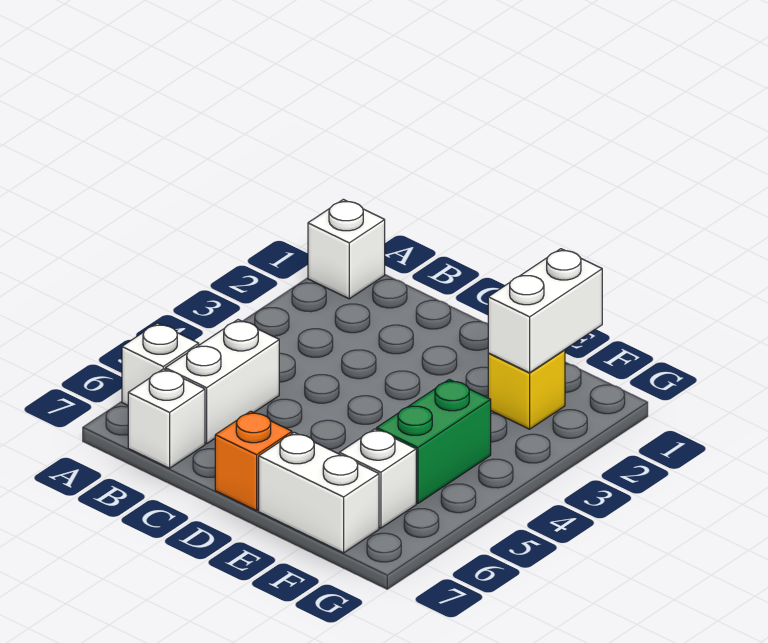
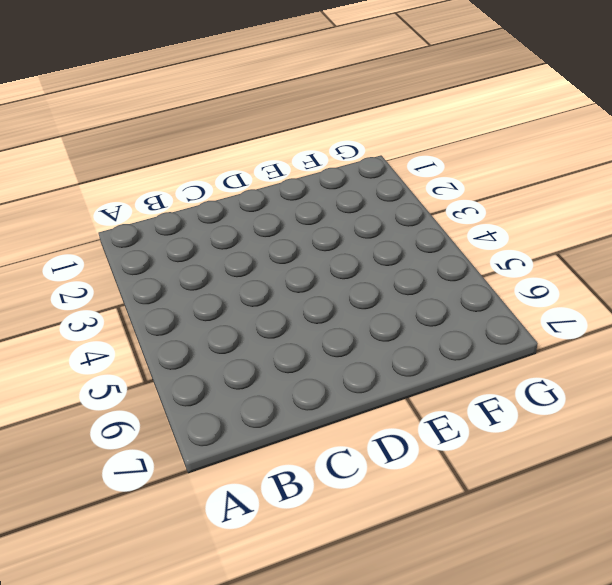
none -> white 1x1 brick [308,199,385,299]
none -> white 1x1 brick [122,323,199,405]

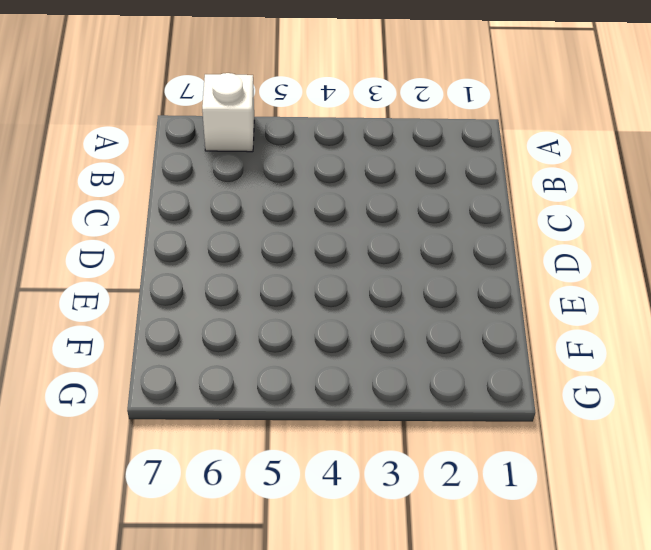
none -> white 1x1 brick [308,199,385,299]
none -> white 1x2 brick [165,320,279,443]

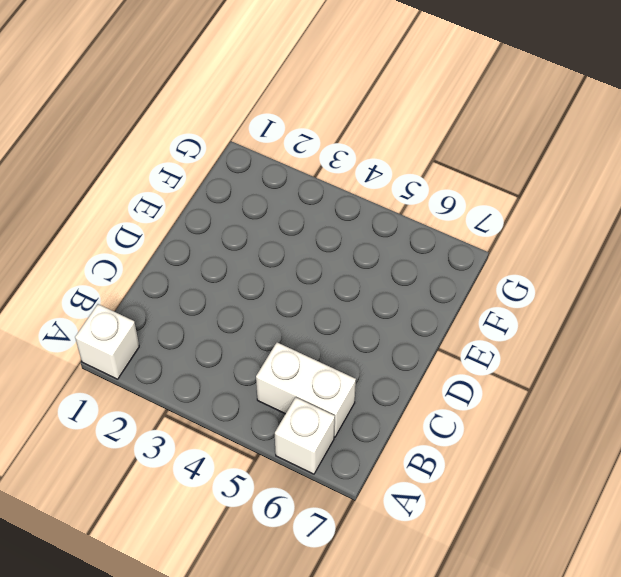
none -> white 1x1 brick [128,369,205,468]
none -> orange 1x1 brick [215,411,292,511]

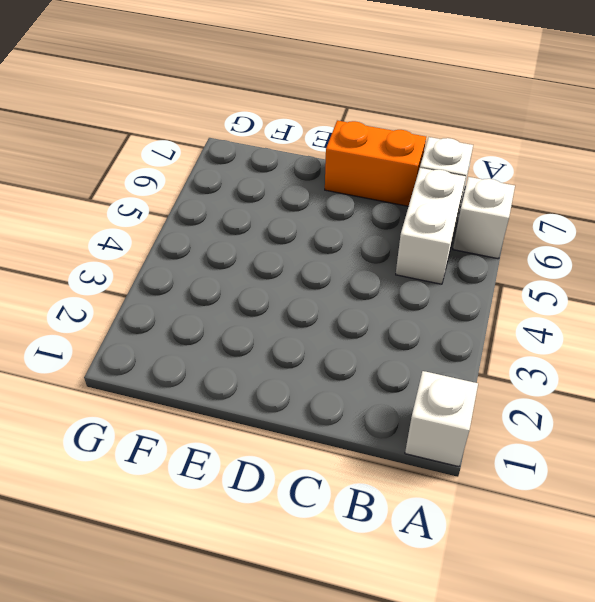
orange 1x2 brick [325,121,426,206] -> orange 1x1 brick [215,411,292,511]
none -> white 1x2 brick [259,432,379,553]
none -> yellow 1x1 brick [488,350,565,429]

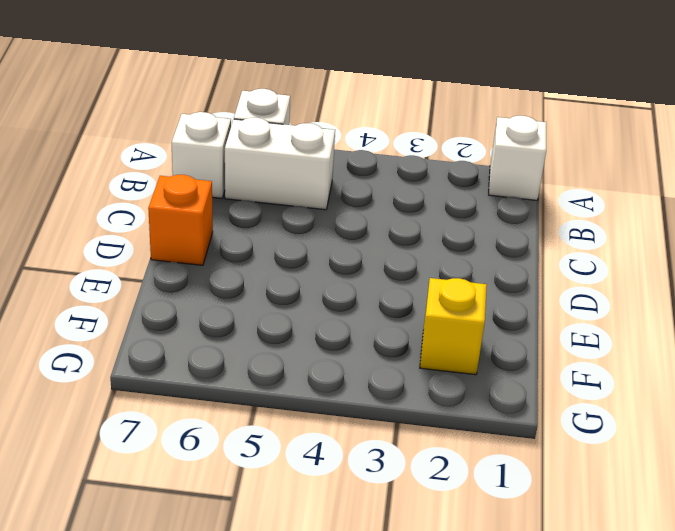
none -> white 1x2 brick [259,432,379,553]
none -> green 1x2 brick [377,379,491,503]

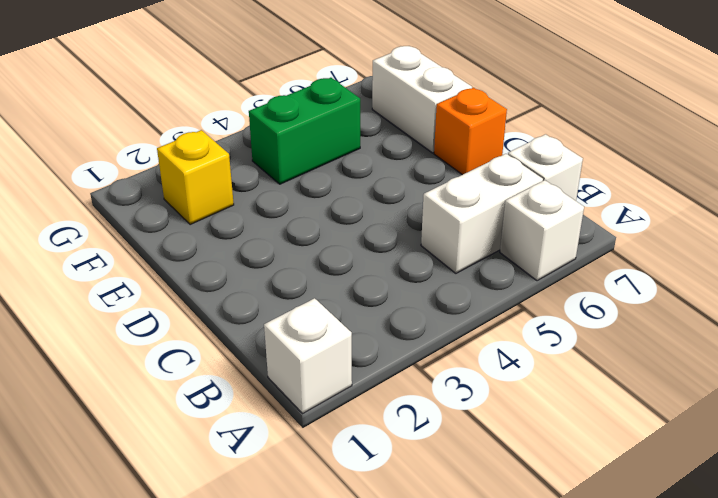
none -> white 1x1 brick [339,429,416,528]
none -> white 1x2 brick [488,249,602,373]

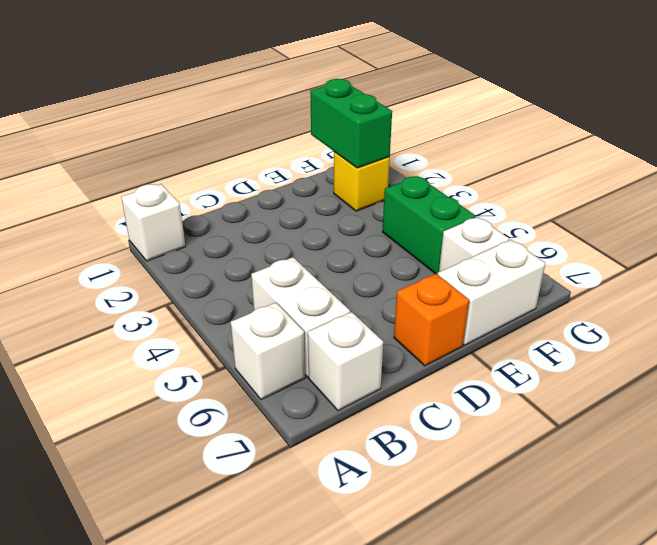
green 1x2 brick [310,79,392,168] -> white 1x2 brick [488,249,602,373]

